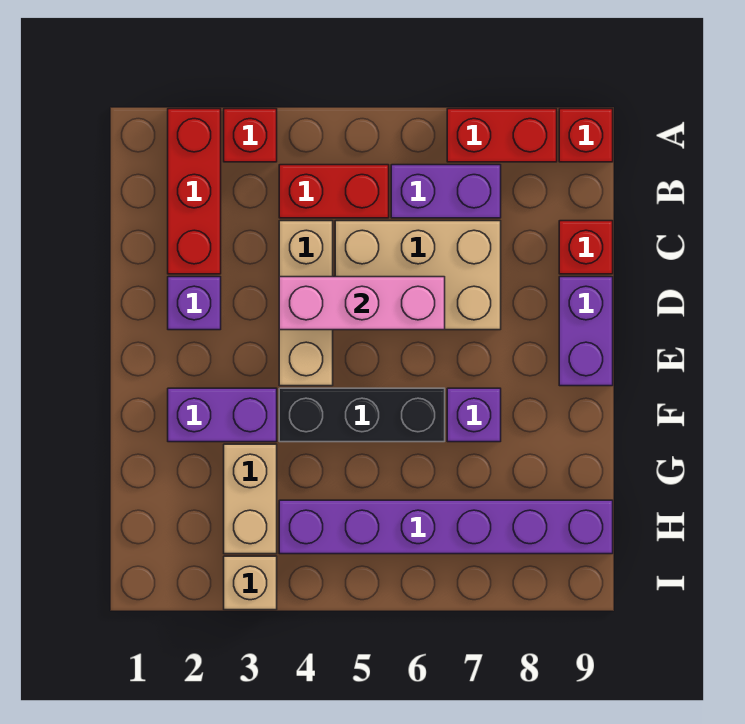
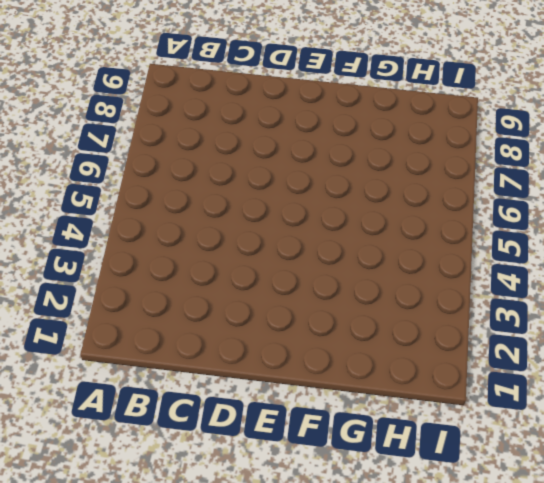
none -> red 1x3 brick [168,109,221,274]
none -> red 1x1 brick [224,109,277,162]
none -> red 1x2 brick [447,109,557,162]

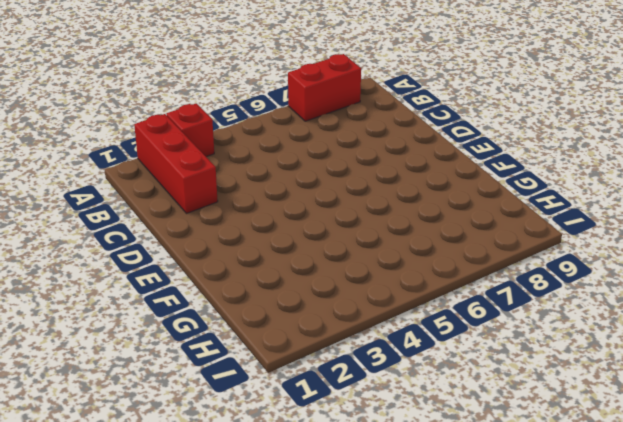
none -> red 1x1 brick [559,109,613,162]
none -> red 1x2 brick [279,165,389,218]
none -> purple 1x2 brick [391,165,501,218]

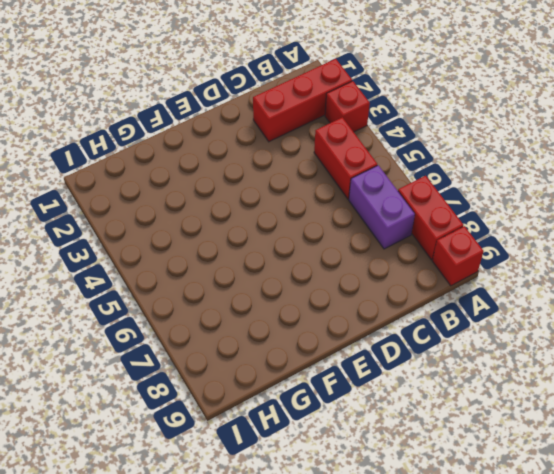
none -> tan 1x3 brick [279,221,333,386]
none -> tan 2x3 brick [335,221,501,330]
none -> red 1x1 brick [559,221,613,274]

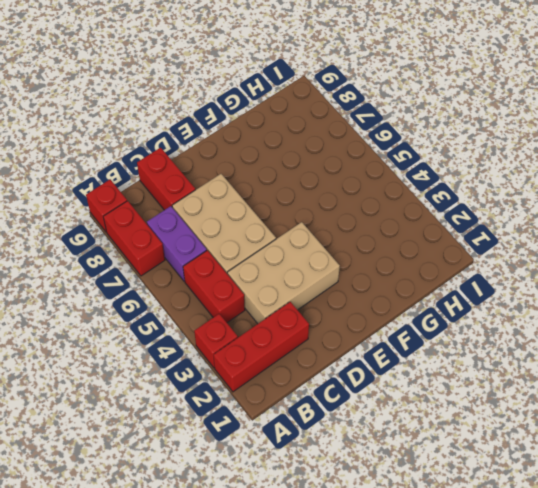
tan 2x3 brick [227,222,340,324] -> tan 1x3 brick [279,221,333,386]
red 1x2 brick [137,148,195,210] -> red 1x1 brick [559,221,613,274]
none -> purple 1x1 brick [168,277,221,330]
none -> purple 1x2 brick [559,277,613,386]
none -> purple 1x2 brick [168,388,277,442]

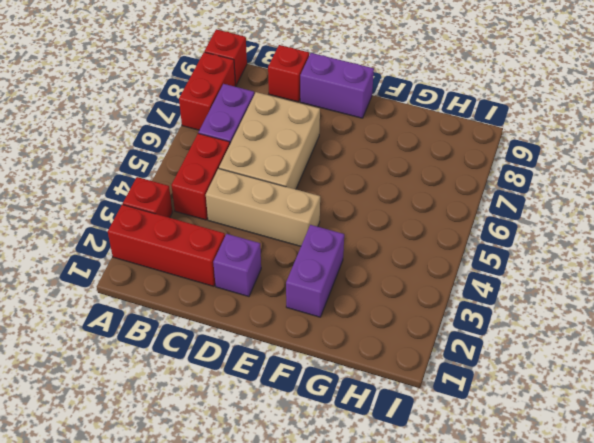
none -> black 1x3 brick [279,388,445,442]
none -> purple 1x1 brick [447,388,501,442]
none -> tan 1x2 brick [224,444,277,554]

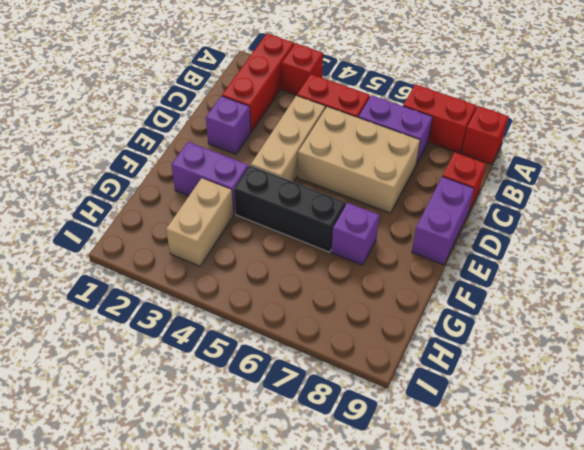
none -> purple 1x6 brick [279,500,613,554]
none -> tan 1x1 brick [224,556,277,610]
none -> pink 1x3 brick [279,277,445,330]

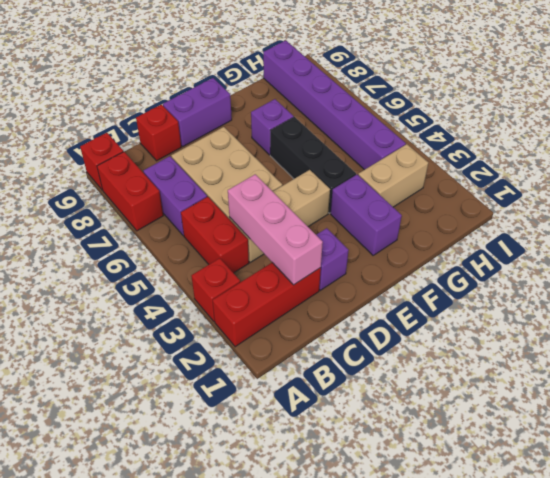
pink 1x3 brick [228,174,323,285] -> pink 1x3 brick moved to [279,277,445,330]
none -> tan 1x1 brick [224,556,277,610]

